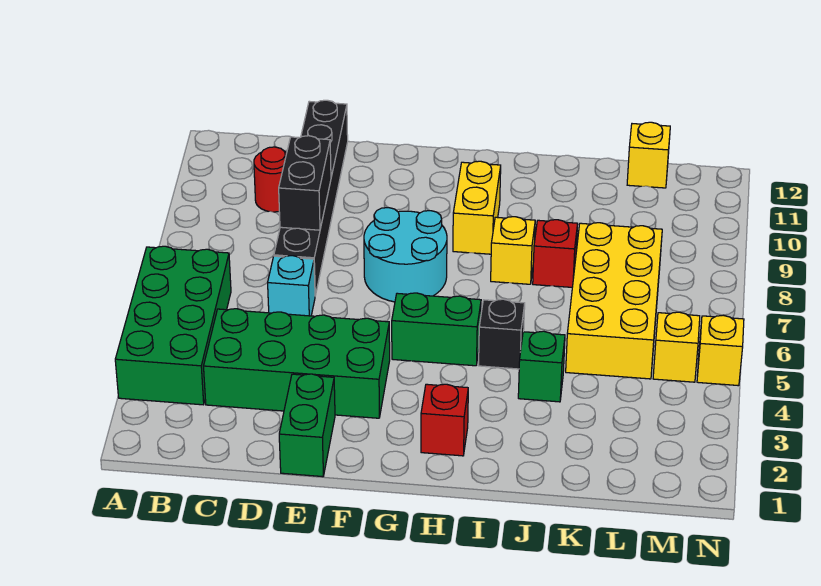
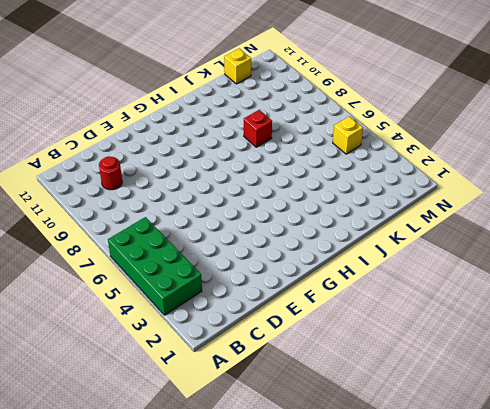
none -> green 2x4 brick [204,309,390,418]
none -> cyan 1x1 brick [268,256,315,316]
none -> black 1x6 brick [274,100,348,296]

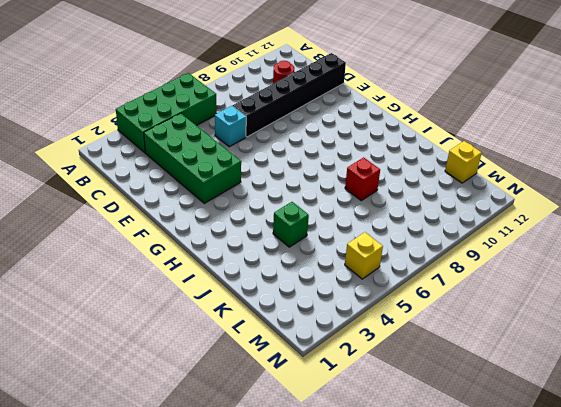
none -> green 1x2 brick [279,374,335,477]
none -> cyan 2x2 round brick [364,208,447,302]
none -> green 1x2 brick [392,293,481,366]

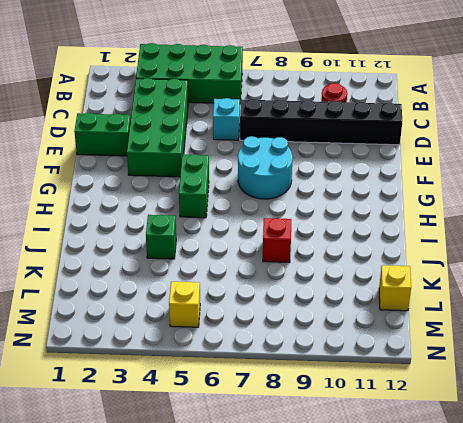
none -> red 1x1 brick [421,384,468,456]
none -> yellow 1x2 brick [453,161,501,254]
none -> black 1x1 brick [479,299,525,369]

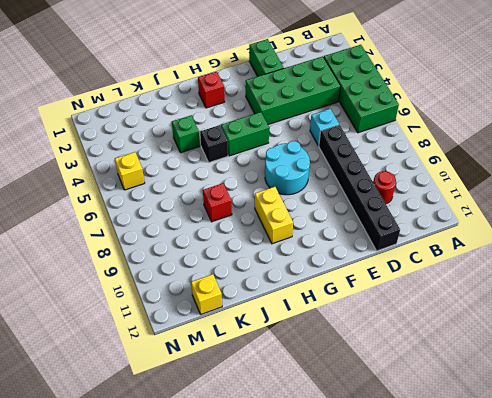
none -> yellow 1x1 brick [491,217,535,284]
none -> yellow 2x4 brick [566,223,662,379]
none -> yellow 1x1 brick [697,315,744,386]

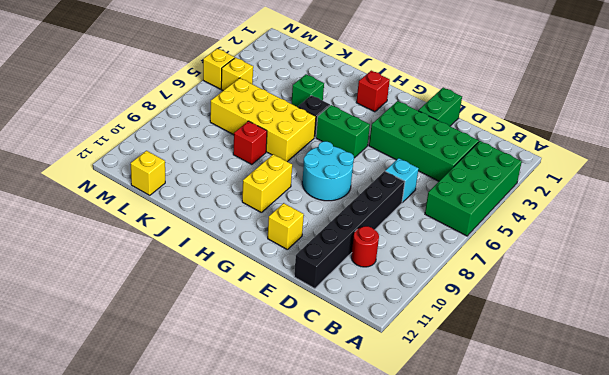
yellow 1x1 brick [268,203,304,249] -> yellow 1x1 brick moved to [491,217,535,284]
yellow 2x4 brick [210,78,316,162] -> yellow 2x4 brick turned to [566,223,662,379]
none -> black 1x2 brick [279,136,331,230]

